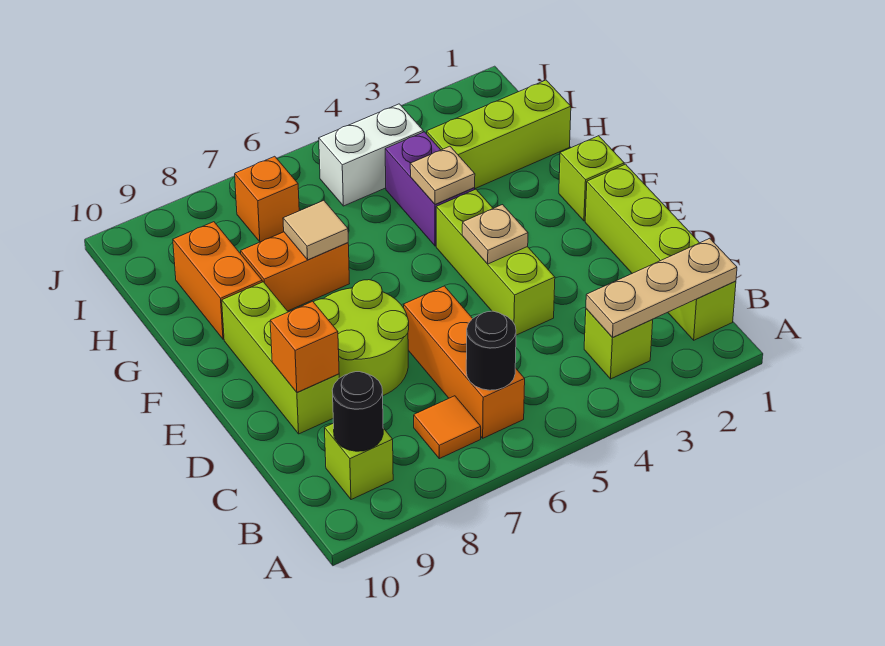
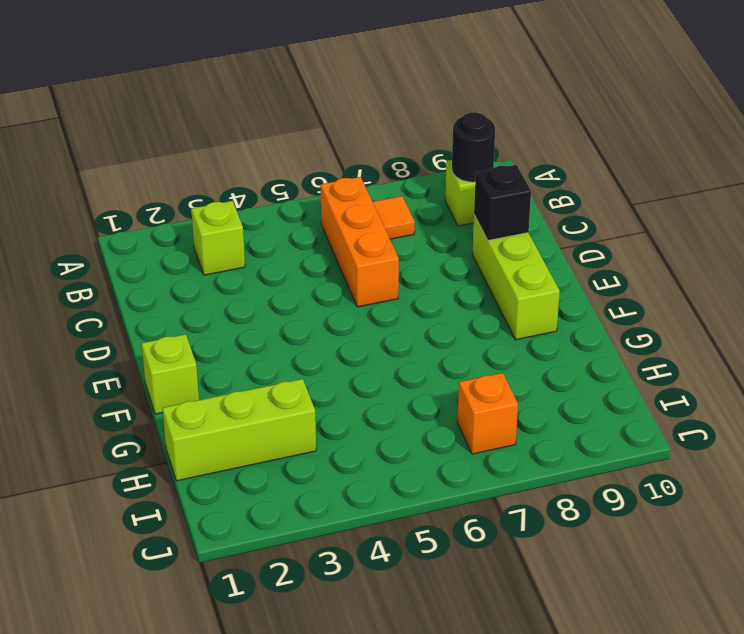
black 1x1 brick [474,165,531,240] -> orange 1x1 brick [270,301,339,392]
none -> lime 1x4 brick [585,164,736,340]
none -> lime 1x3 brick [436,189,555,335]
none -> lime 2x2 round brick [314,280,409,395]

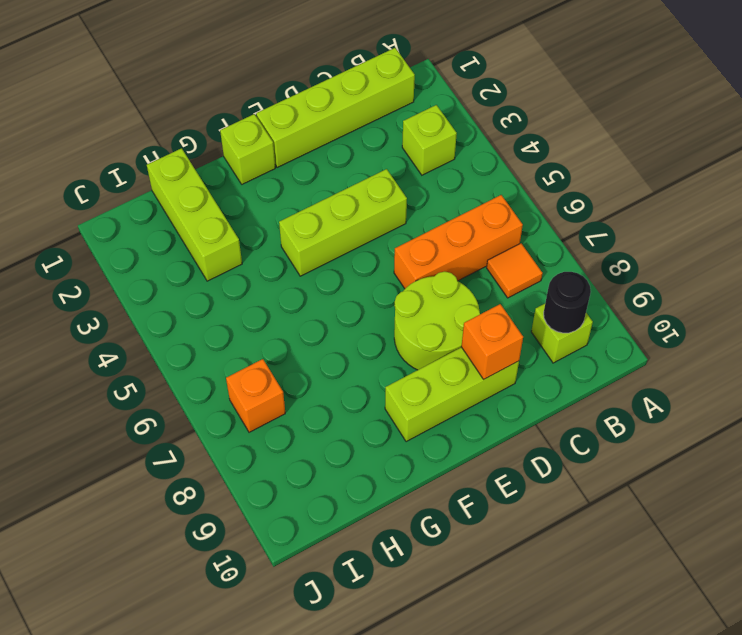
none -> purple 1x2 brick [385,132,475,246]
none -> orange 1x2 brick [241,232,350,311]
none -> orange 1x2 brick [173,222,262,339]

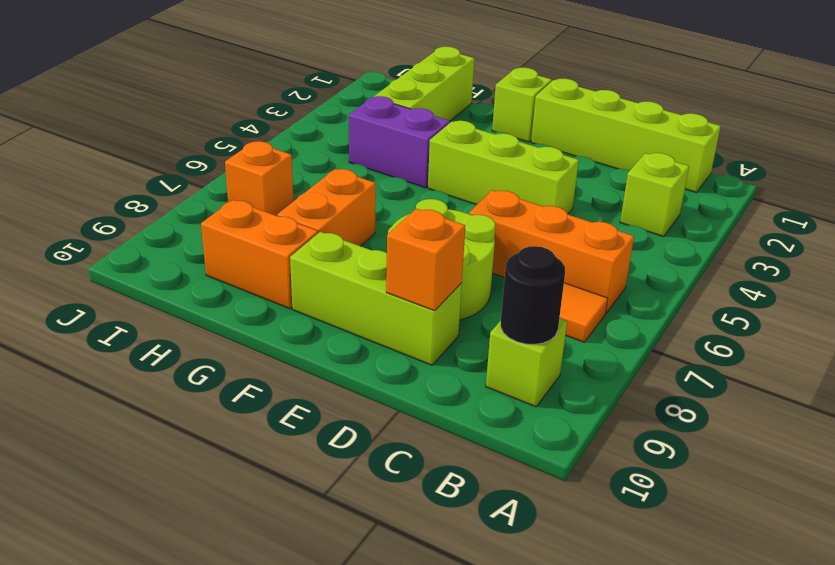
none -> white 1x2 brick [319,104,423,206]
none -> tan 1x3 plate [586,238,737,338]
none -> black 1x1 round brick [466,311,516,390]

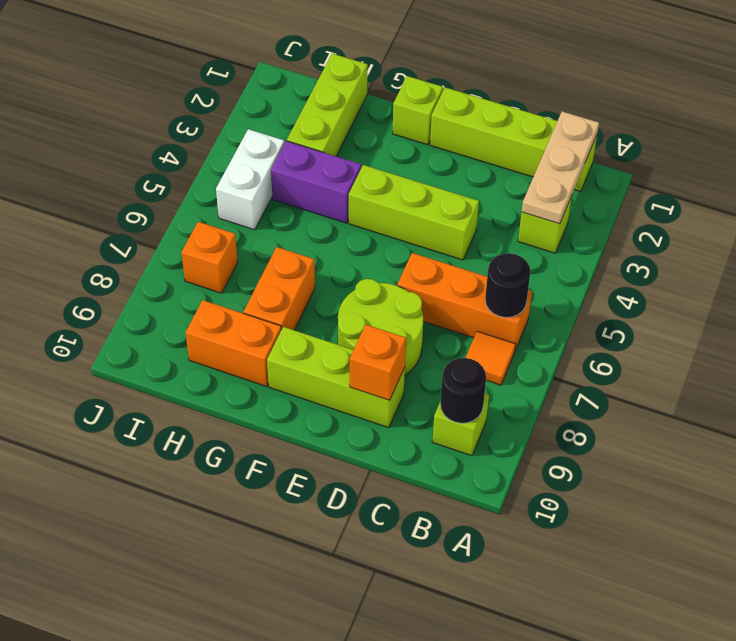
none -> tan 1x1 plate [462,205,528,264]
none -> tan 1x1 plate [410,146,475,205]
none -> tan 1x1 tile [283,200,348,260]

